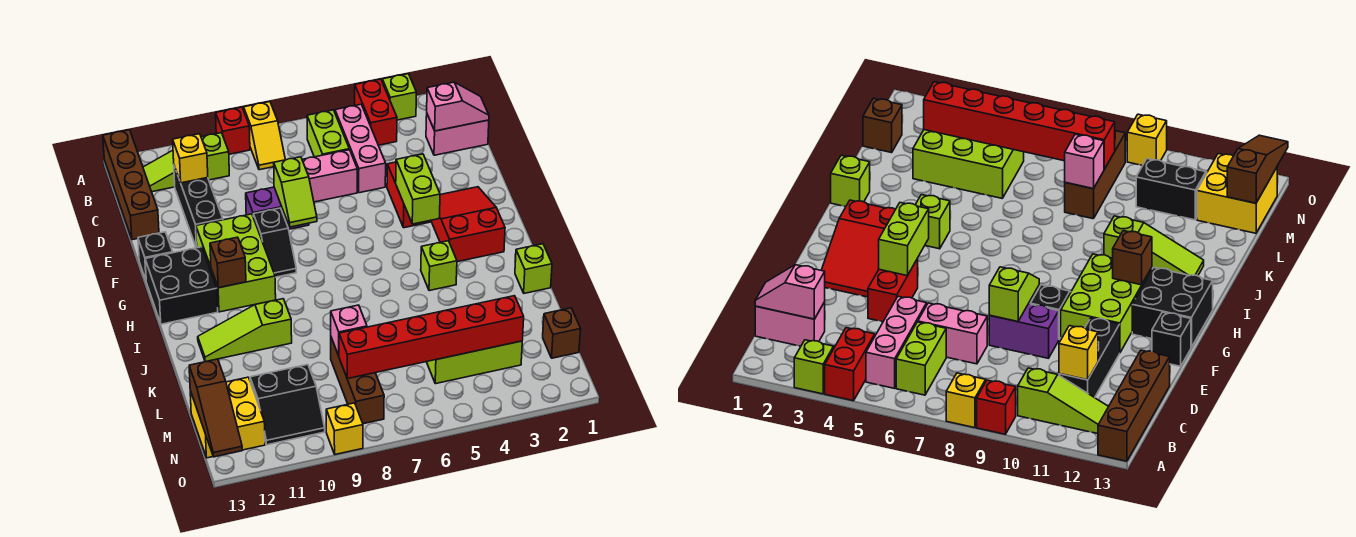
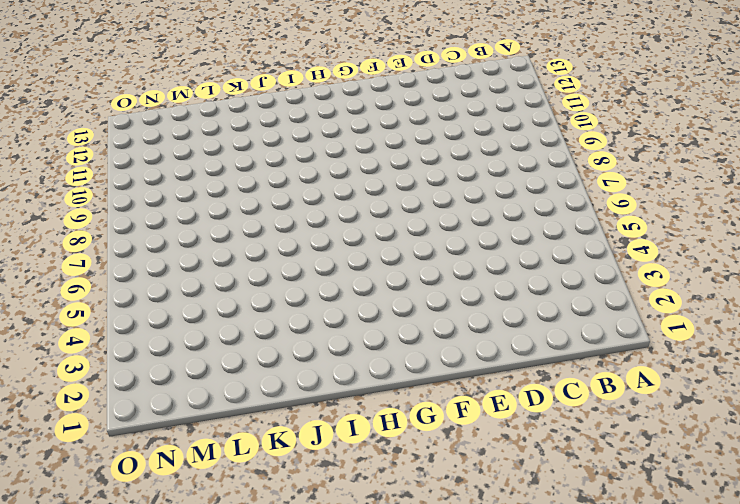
none -> lime 1x1 brick [382,74,416,120]
none -> red 1x2 brick [355,79,397,145]
none -> yellow 1x2 slope [244,102,285,170]
none -> red 1x1 brick [216,107,250,154]

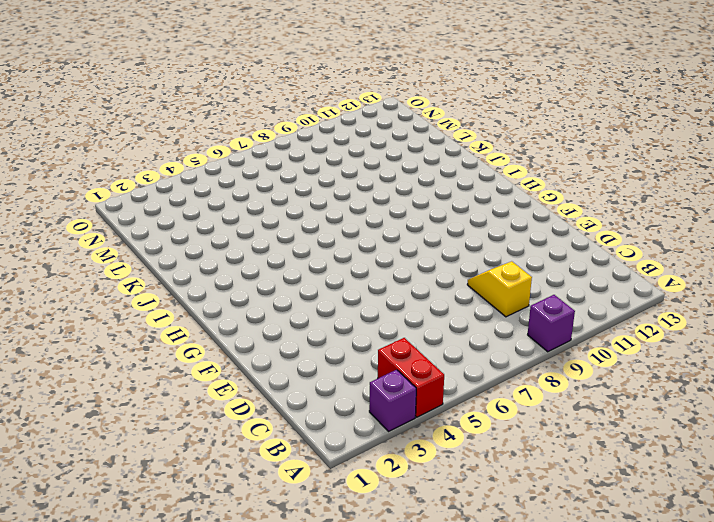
purple 1x1 brick [369,370,416,431] -> lime 1x1 brick [382,74,416,120]
purple 1x1 brick [528,295,575,352] -> red 1x1 brick [216,107,250,154]
yellow 1x2 slope [467,261,532,317] -> yellow 1x2 slope moved to [244,102,285,170]
none -> brown 1x4 brick [103,130,159,240]
none -> pink 1x3 brick [335,104,386,193]
none -> lime 1x2 brick [307,110,349,157]
none -> lime 1x3 slope [143,133,229,192]

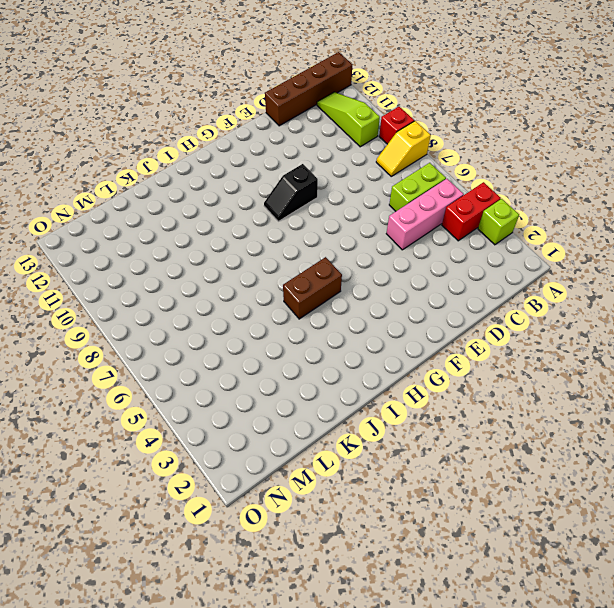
brown 1x2 brick [283,257,342,319] -> none
none -> pink 1x2 brick [426,115,489,155]
none -> black 1x3 brick [174,166,223,248]
none -> pink 1x2 brick [302,150,357,202]
none -> red 1x2 brick [387,162,430,228]

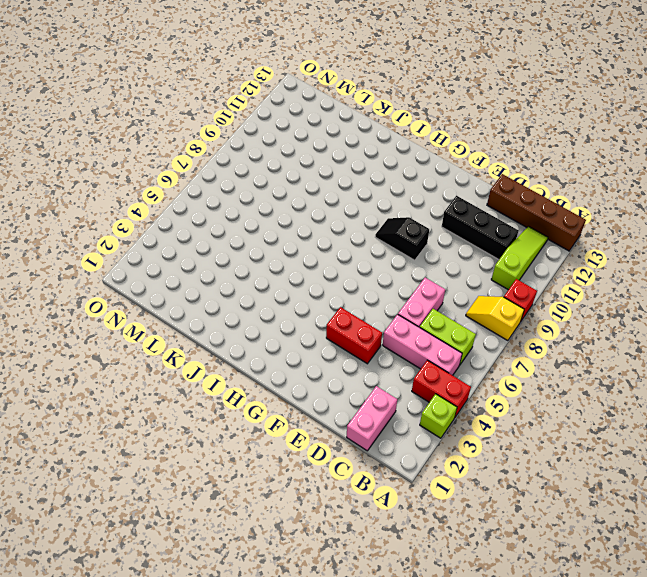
none -> purple 1x2 brick [246,187,309,229]
none -> red 2x3 slope [431,187,505,262]
none -> lime 2x3 brick [196,214,276,312]
none -> black 1x1 brick [138,232,173,280]

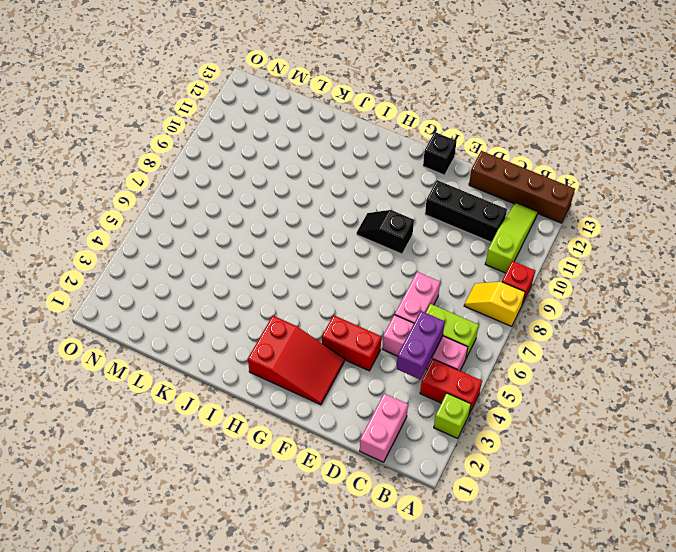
purple 1x2 brick [397,311,445,379] -> purple 1x2 brick moved to [246,187,309,229]
none -> lime 2x3 brick [196,214,276,312]
none -> black 2x2 brick [145,247,218,324]
none -> lime 1x1 brick [421,241,457,291]
none -> lime 1x1 brick [515,244,552,293]

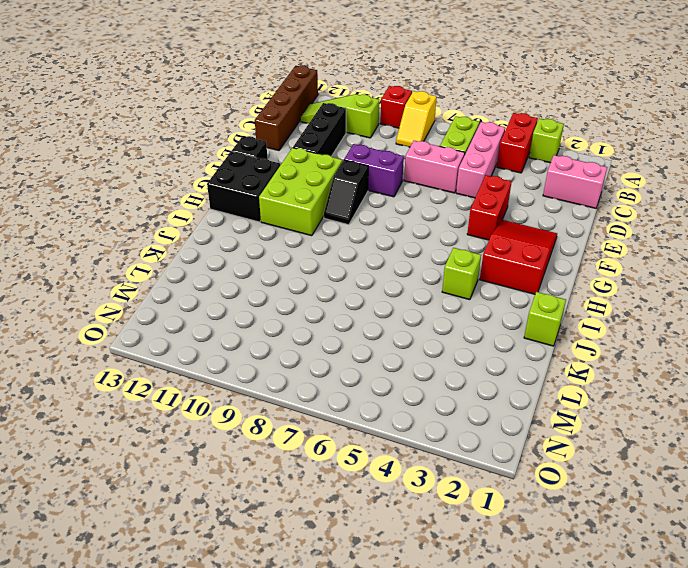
none -> lime 1x3 slope [198,299,292,362]
none -> lime 2x3 brick [427,341,522,384]
none -> brown 1x3 brick [331,338,384,424]
none -> brown 1x1 brick [543,308,581,358]

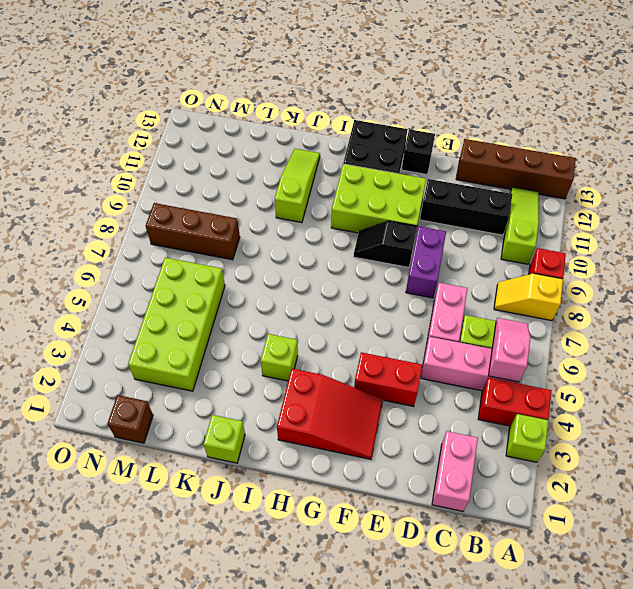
pink 1x2 slope [488,318,531,382] -> pink 1x2 slope turned to [427,82,489,131]
lime 2x4 brick [128,258,225,391] -> lime 2x3 brick [427,341,522,384]
none -> black 2x2 slope [250,365,325,445]
none -> yellow 2x2 brick [190,377,265,458]
none -> yellow 1x1 brick [326,403,363,454]
none -> yellow 1x1 brick [173,134,208,183]

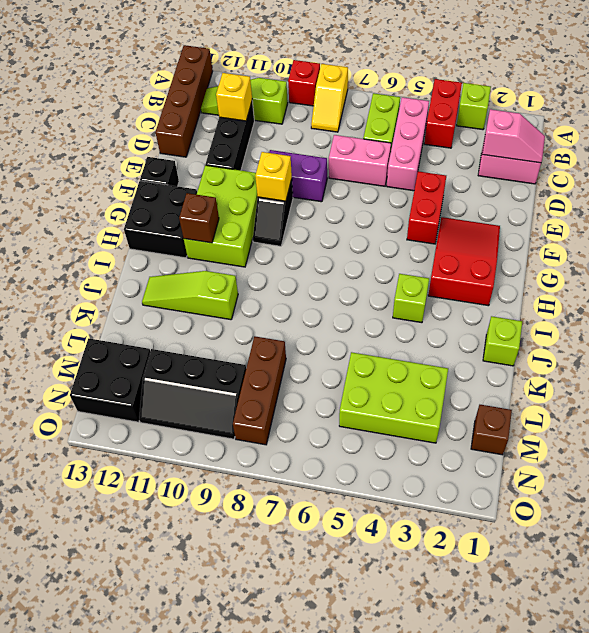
yellow 1x1 brick [255,152,292,201] -> yellow 1x1 brick moved to [326,403,363,454]
black 2x3 slope [139,349,246,439] -> black 2x2 slope [250,365,325,445]
black 2x2 brick [70,338,150,422] -> yellow 2x2 brick [190,377,265,458]
none -> lime 1x2 slope [274,157,317,227]
none -> lime 1x2 brick [396,154,440,224]
none -> pink 1x1 brick [331,305,367,356]
none -> red 1x6 brick [339,296,524,379]

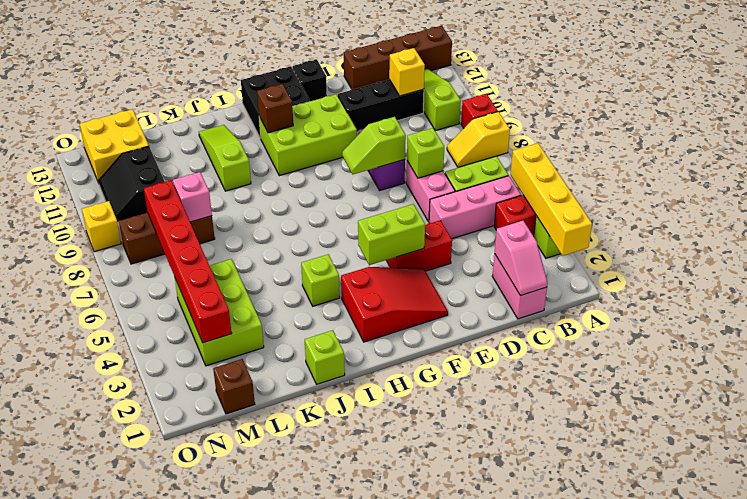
yellow 1x4 brick [511,143,592,256] -> none
lime 1x1 brick [407,128,444,178] -> none
none -> black 1x2 slope [253,208,296,277]
none -> brown 1x3 slope [189,359,242,457]

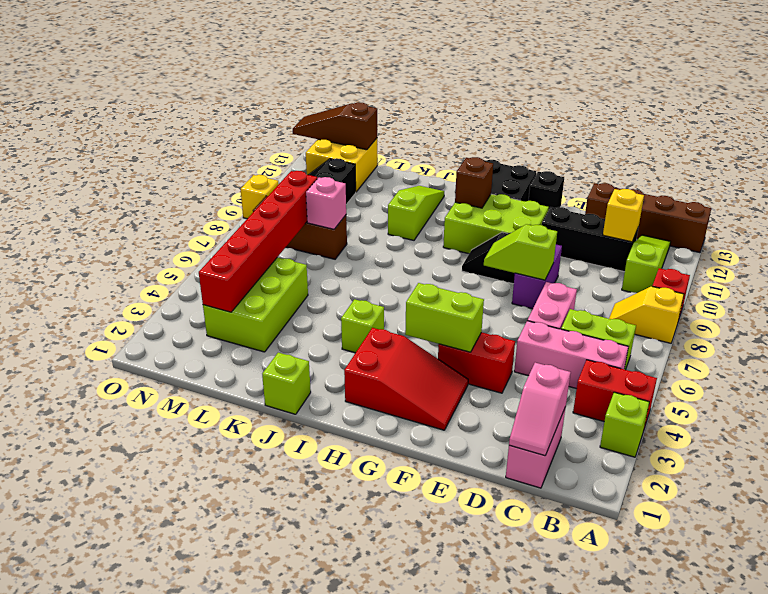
none -> brown 1x1 brick [543,308,581,358]

